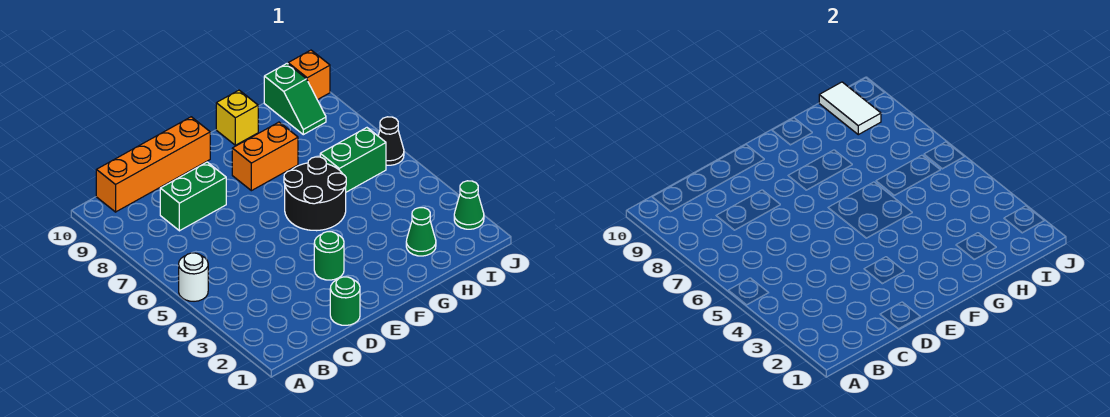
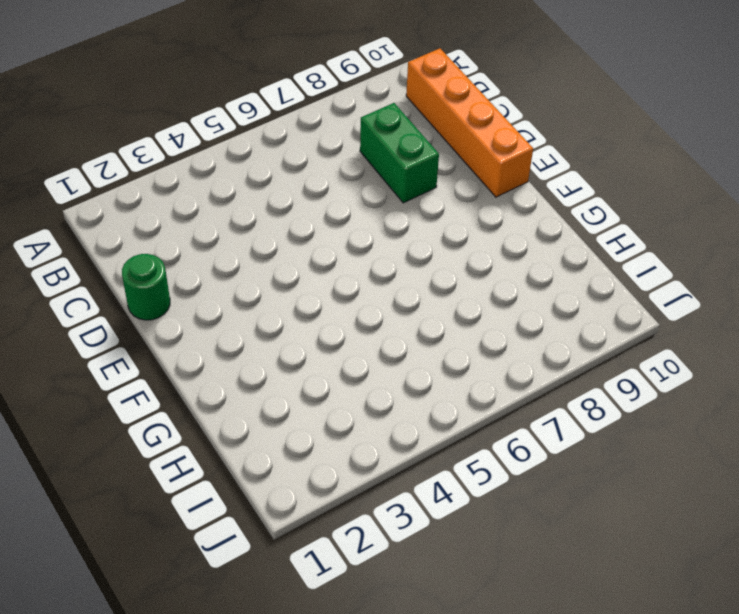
none -> white 1x1 round brick [179,253,208,301]
none -> green 1x1 round brick [314,232,344,280]
none -> black 2x2 round brick [284,157,346,231]

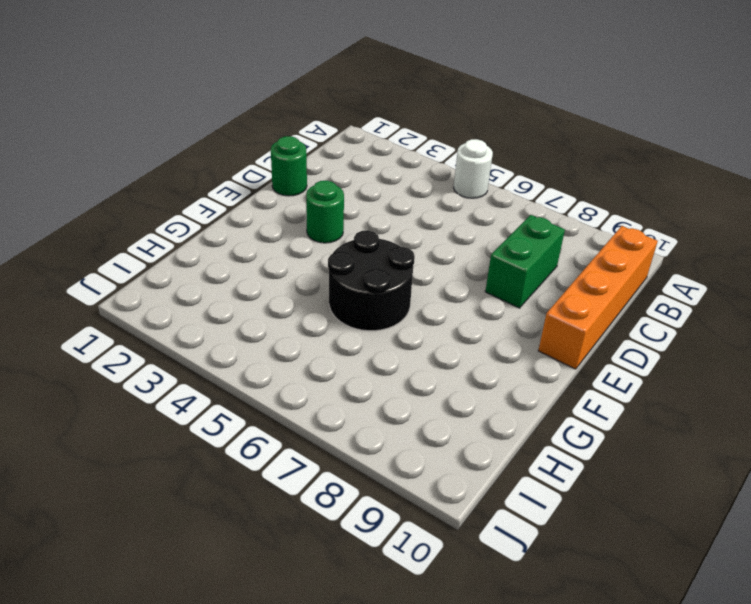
none -> orange 1x2 brick [232,122,298,191]
none -> yellow 1x1 brick [216,90,258,145]
none -> green 1x1 cone [406,208,436,256]

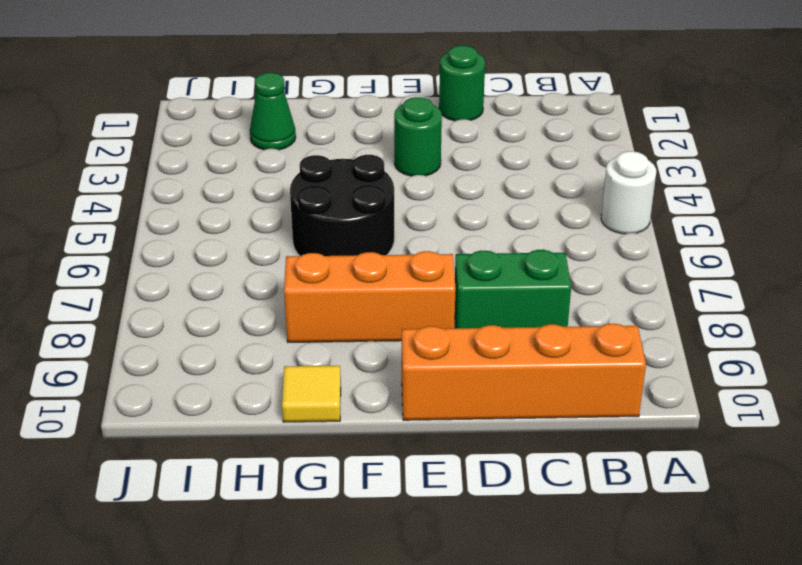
orange 1x3 brick [284,251,456,342] -> orange 1x2 brick [232,122,298,191]
yellow 1x1 tile [282,366,341,422] -> yellow 1x1 brick [216,90,258,145]
none -> green 1x2 brick [320,128,386,192]
none -> green 1x2 slope [264,64,326,135]
none -> green 1x1 cone [454,181,484,229]

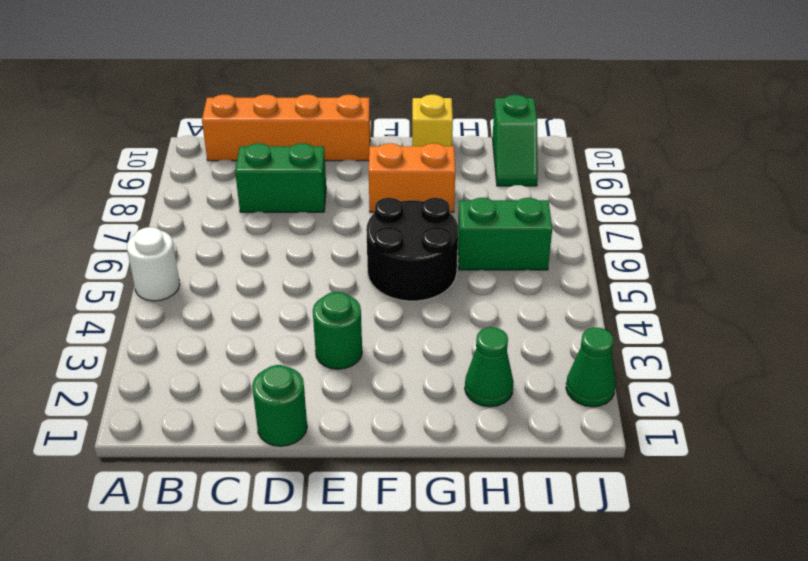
none -> black 1x1 cone [378,117,404,165]
none -> orange 1x1 brick [288,50,330,100]
none -> white 1x2 tile [819,82,881,135]

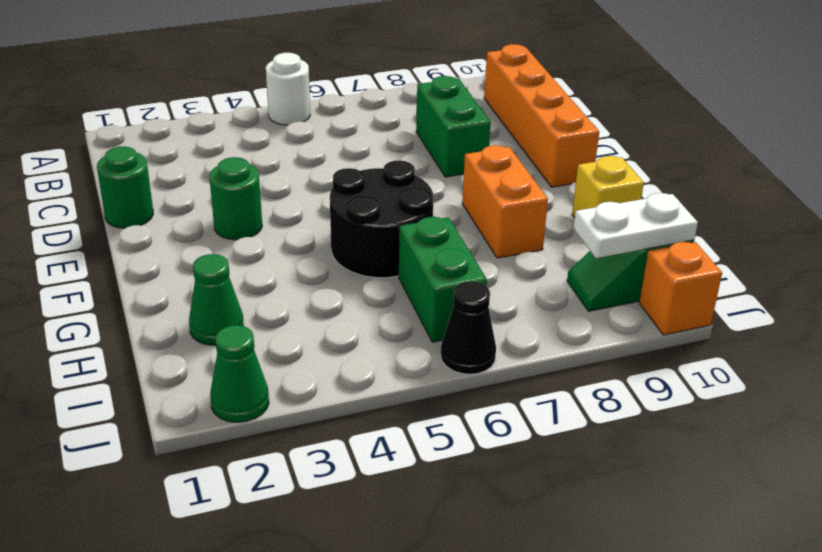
white 1x2 plate [573,193,698,258] -> white 1x2 tile [819,82,881,135]

